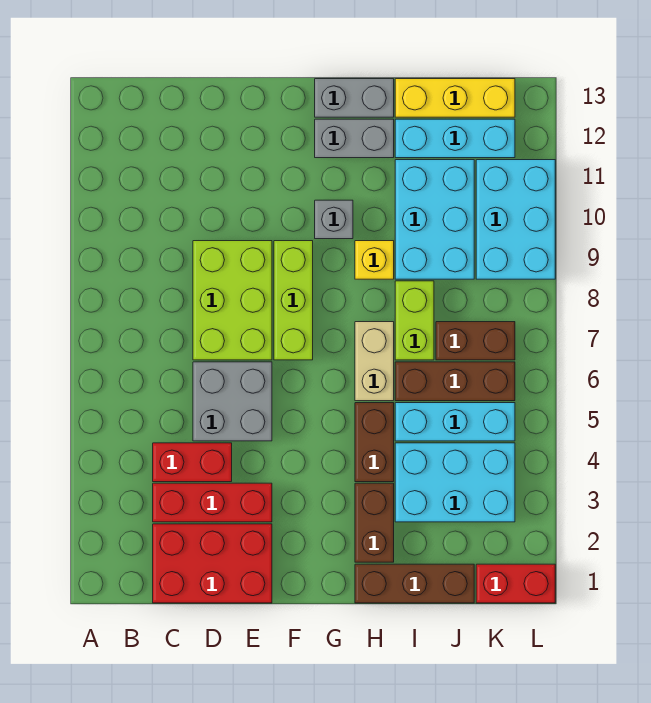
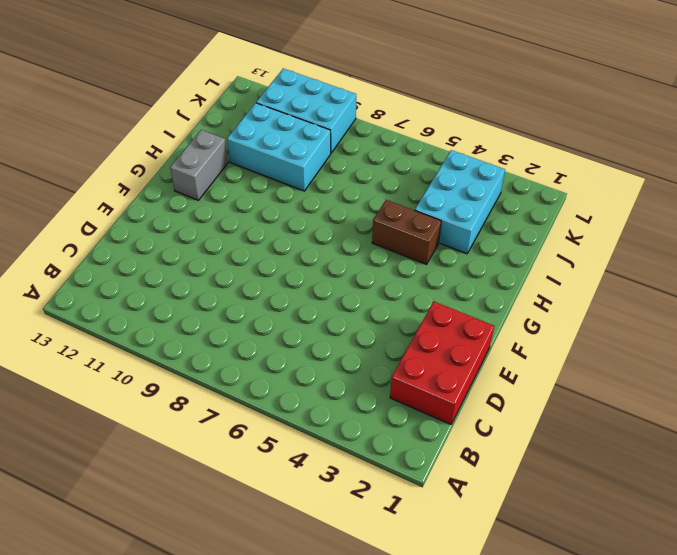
none -> red 1x3 brick [153,483,272,522]
none -> red 1x2 brick [153,443,232,482]
none -> grey 2x2 brick [193,362,272,441]

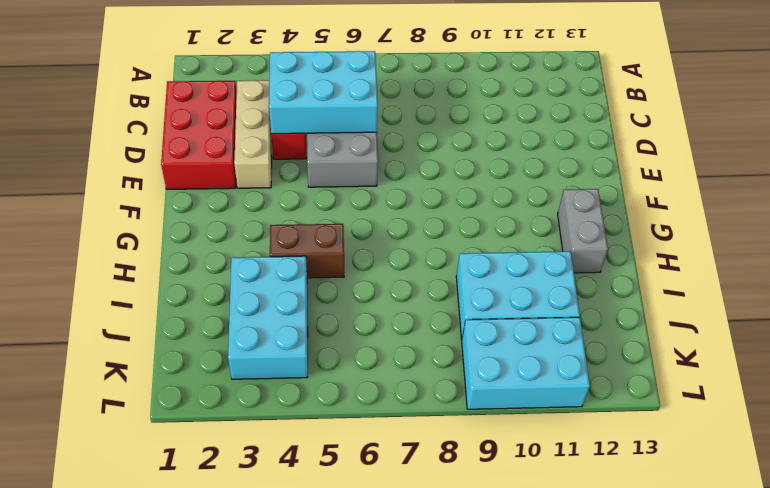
tan 1x3 brick [234,80,272,188] -> red 1x3 brick [153,483,272,522]
cyan 2x3 brick [269,51,378,134] -> none
none -> lime 2x3 brick [193,241,272,360]
none -> lime 1x3 brick [274,241,313,360]
none -> grey 1x1 brick [315,200,353,239]

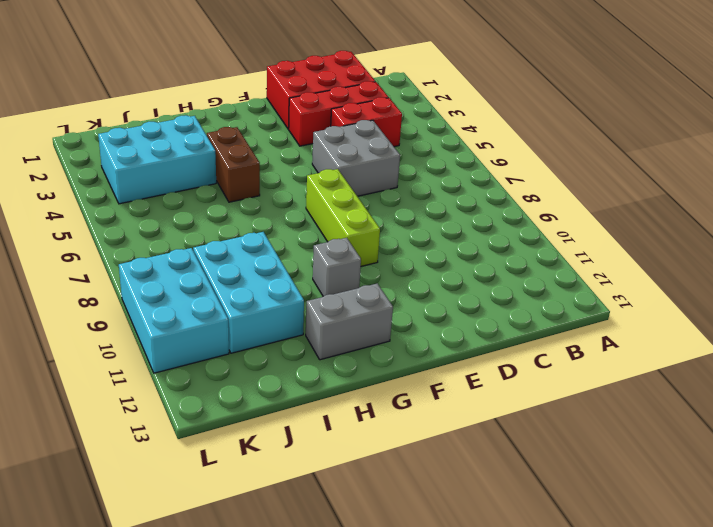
none -> lime 2x3 brick [193,241,272,360]
none -> grey 1x2 brick [315,79,394,117]
none -> brown 1x3 brick [355,564,474,603]

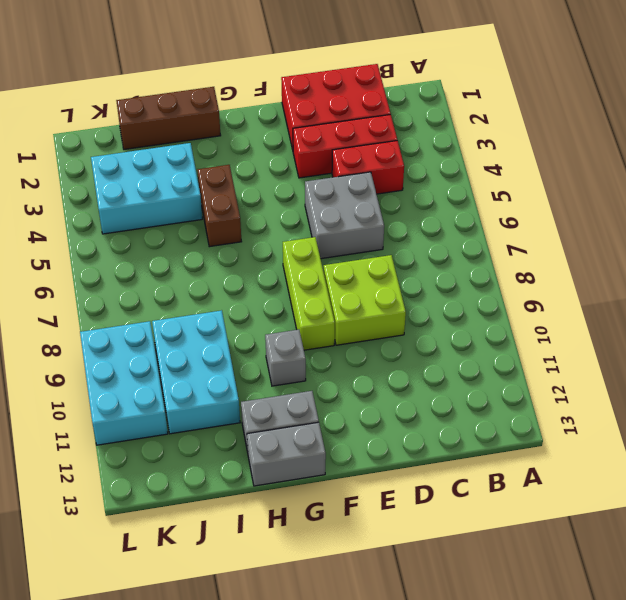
lime 2x2 brick [324,255,406,345] -> lime 2x3 brick [193,241,272,360]
none -> brown 1x2 brick [355,483,394,562]
none -> tan 1x2 brick [355,322,394,401]
none -> yellow 1x1 brick [355,241,394,279]

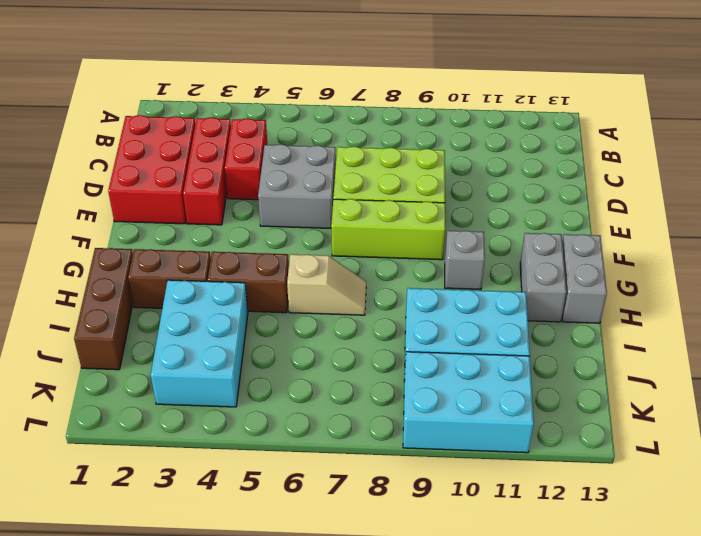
tan 1x2 slope [287,254,366,315] -> tan 1x2 brick [355,322,394,401]
none -> yellow 1x1 brick [355,241,394,279]
none -> cyan 1x3 brick [395,403,515,441]
none -> brown 1x3 brick [395,362,515,401]

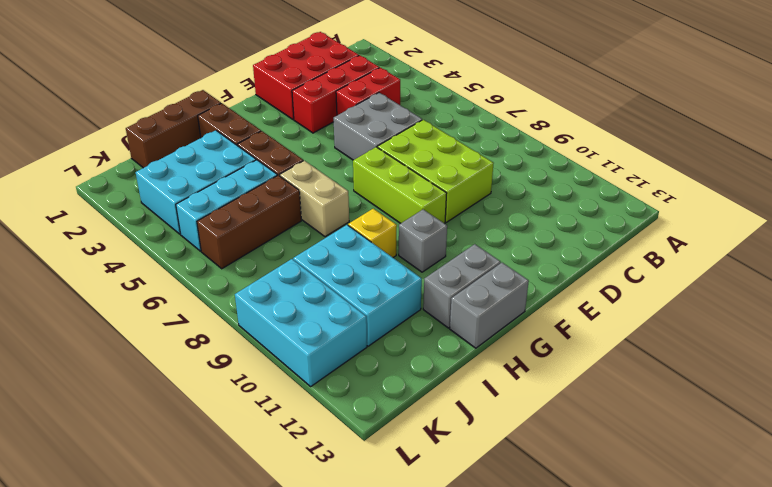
none -> lime 1x2 brick [395,281,434,360]
none -> cyan 1x3 brick [395,119,515,158]
none -> yellow 1x3 brick [395,79,515,117]

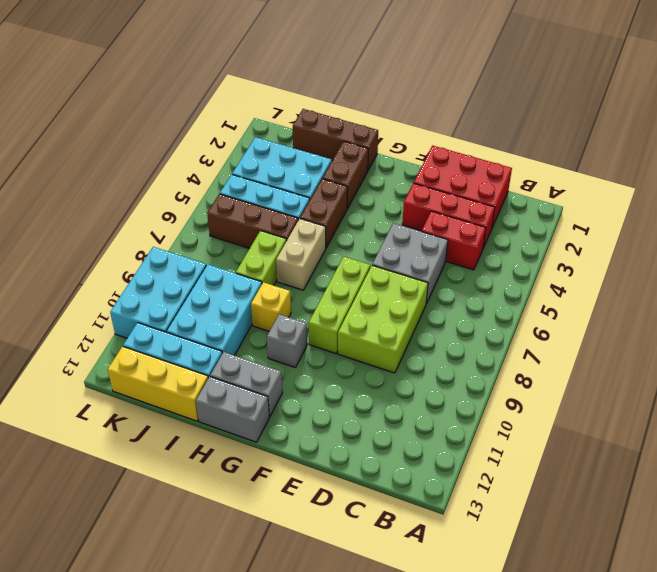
none -> brown 1x2 brick [436,322,515,360]
none -> red 1x2 brick [476,564,555,603]

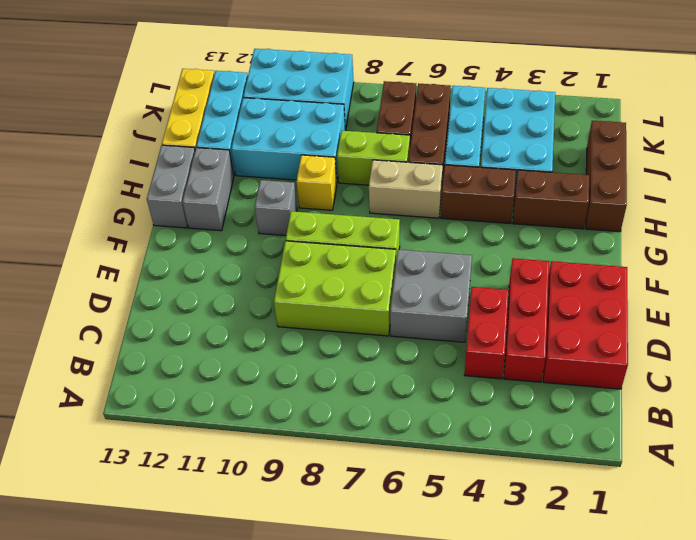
none -> red 1x2 brick [476,564,555,603]

